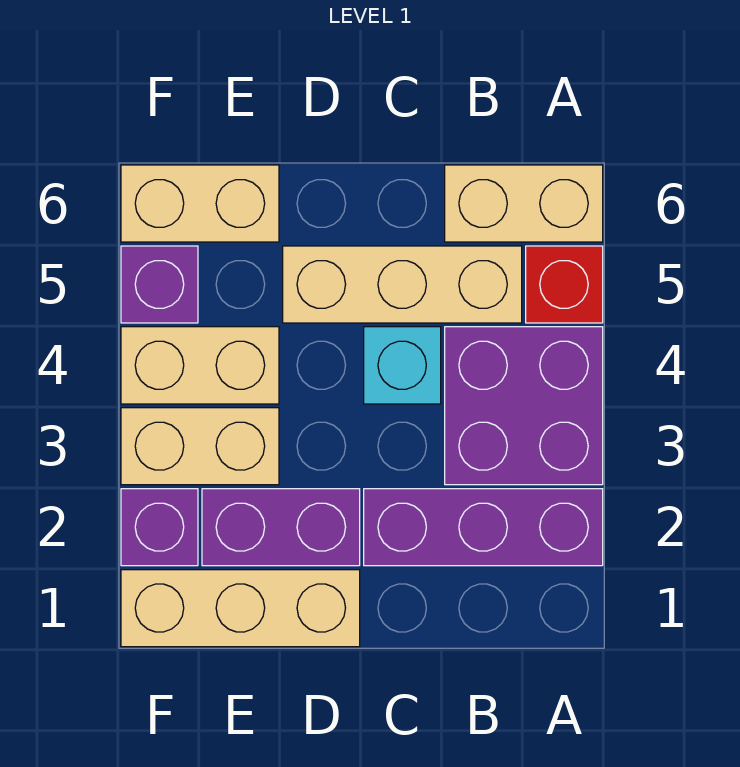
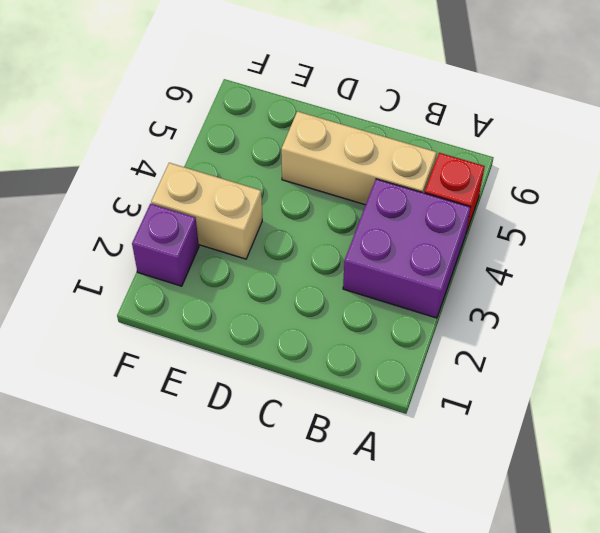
none -> purple 1x3 brick [364,489,603,566]
none -> tan 1x2 brick [445,165,603,242]
none -> cyan 1x1 brick [364,327,441,404]

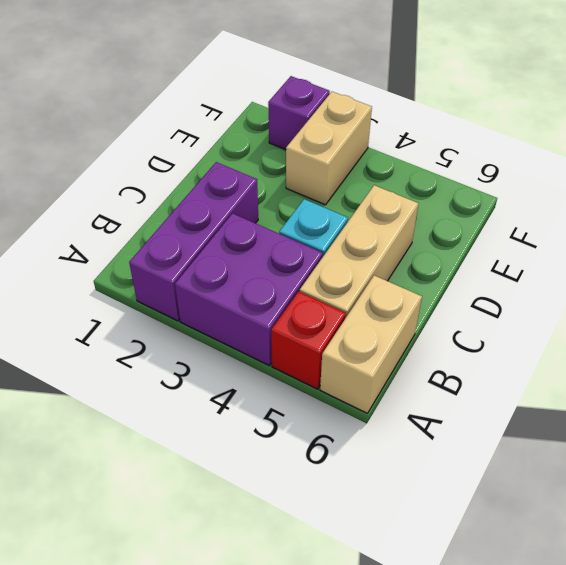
none -> tan 1x3 brick [121,570,360,647]
none -> purple 1x2 brick [202,489,360,566]
none -> tan 1x2 brick [121,327,279,404]

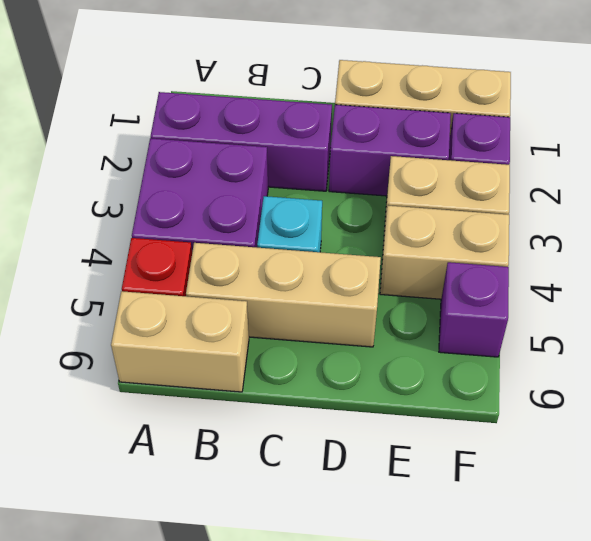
none -> tan 1x2 brick [121,165,279,242]

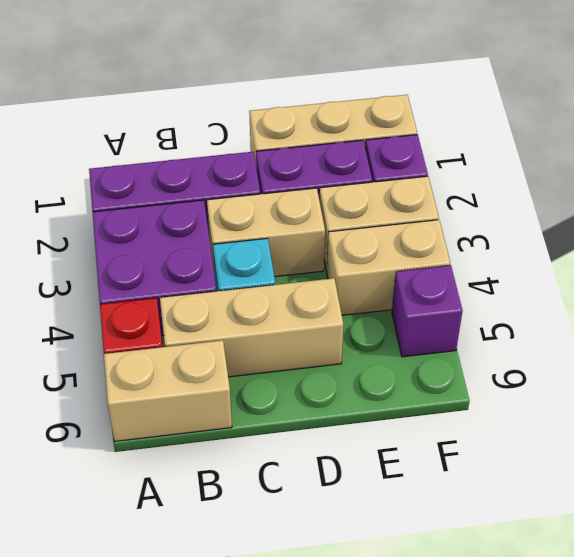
tan 1x2 brick [207,188,325,277] -> tan 1x2 brick moved to [121,165,279,242]

